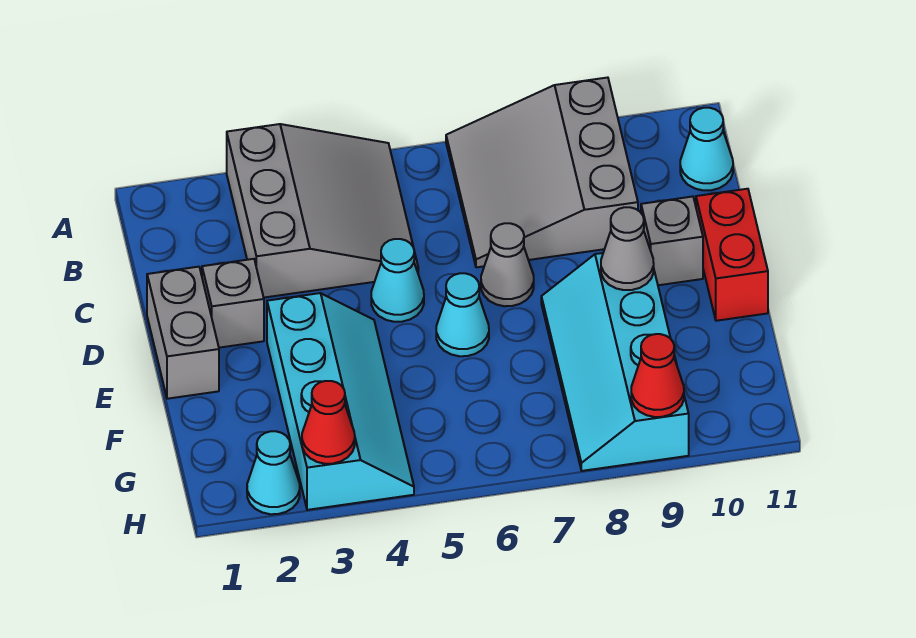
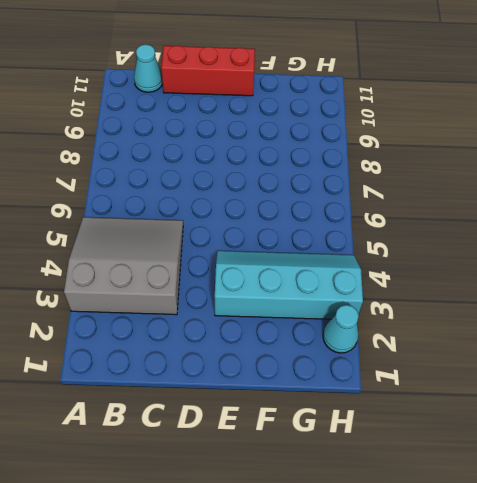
red 1x3 brick [161,46,255,96] -> red 1x2 brick [696,189,768,321]
none -> grey 3x3 slope [446,78,638,267]
none -> grey 1x2 brick [147,267,219,399]
none -> grey 1x1 brick [202,259,264,348]

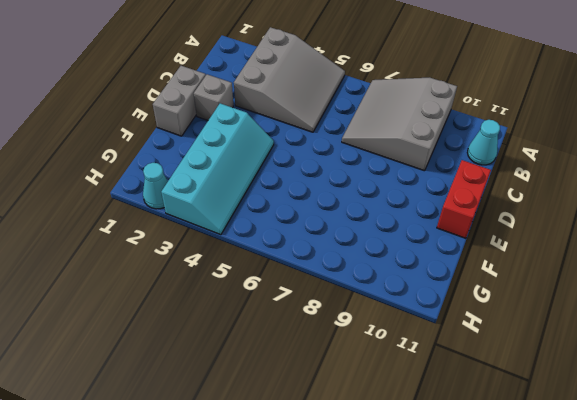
none -> cyan 1x1 cone [371,239,424,322]
none -> grey 1x1 cone [481,223,534,306]
none -> grey 1x1 brick [641,197,703,285]

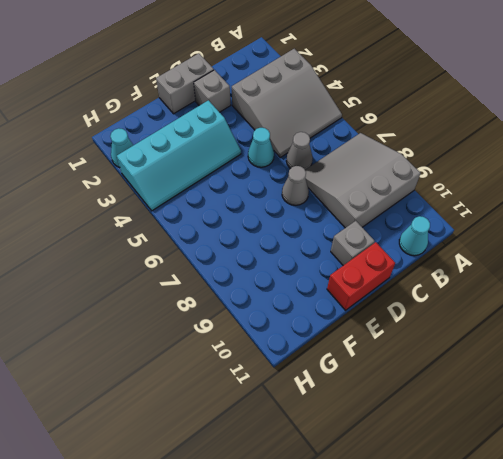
grey 1x1 cone [286,132,313,169] -> grey 1x1 cone moved to [601,207,654,290]
none -> cyan 1x1 cone [436,273,489,356]
none -> cyan 2x4 slope [541,253,689,471]
none -> red 1x1 cone [302,381,355,464]

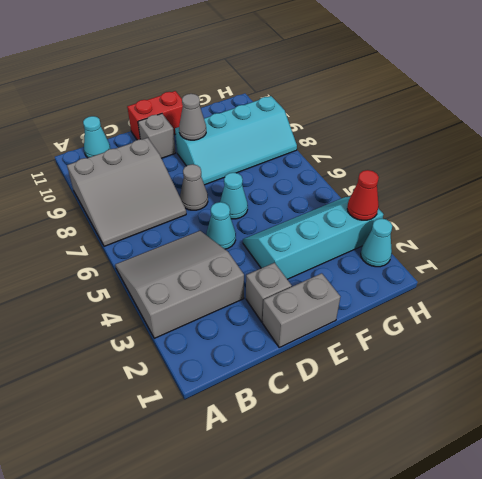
none -> red 1x1 cone [631,334,684,417]

